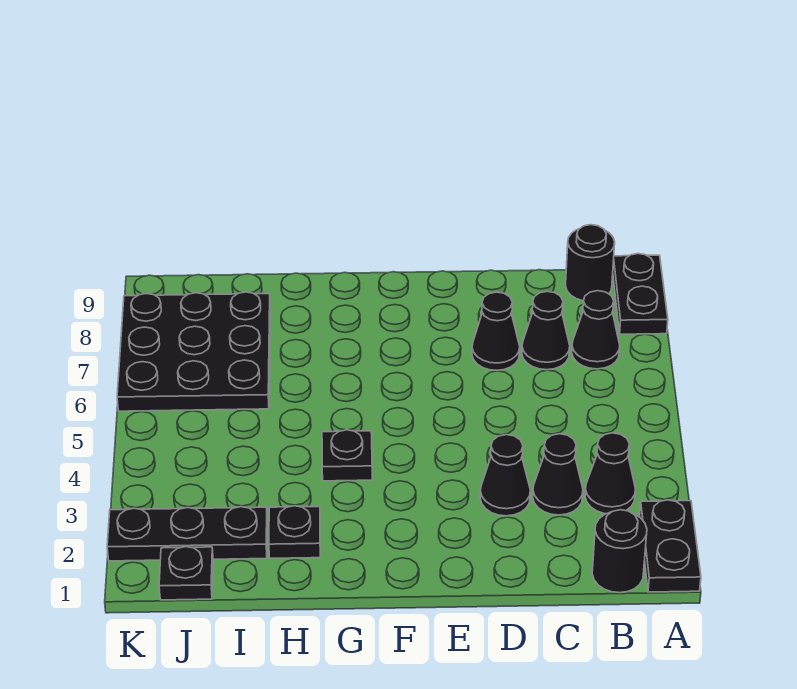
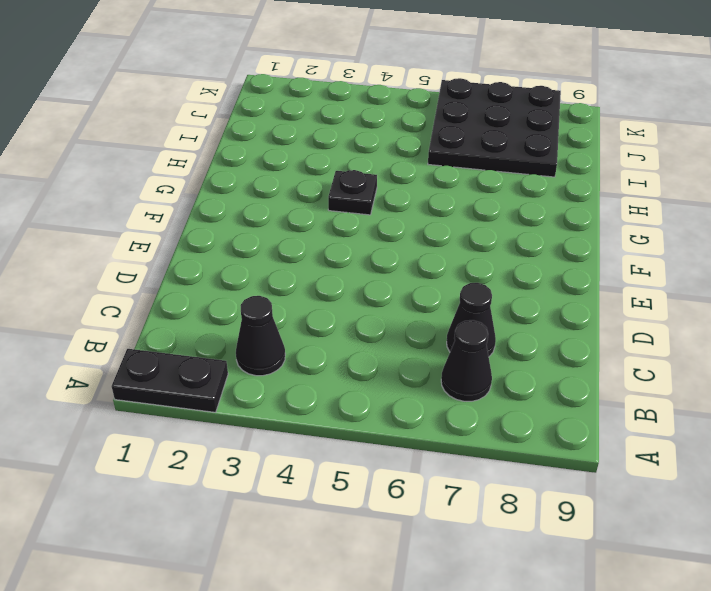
none -> black 1x2 plate [613,254,668,334]
none -> black 1x1 round brick [592,510,647,593]
none -> black 1x1 round brick [566,225,615,301]

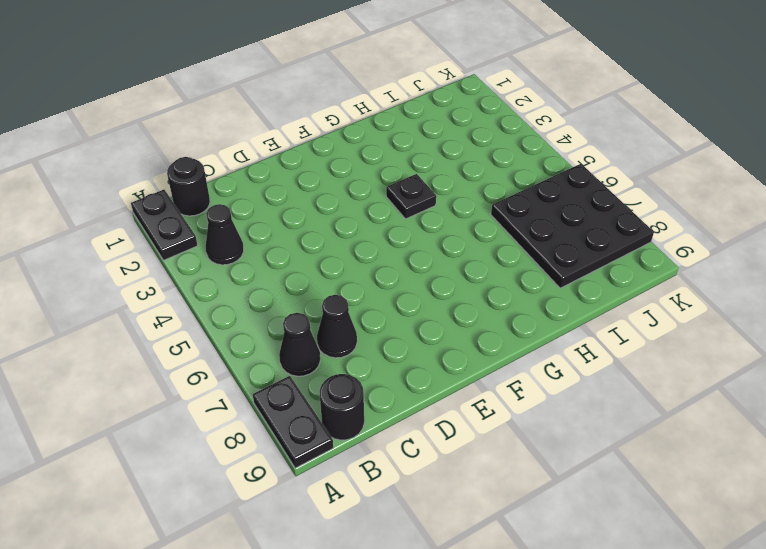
none -> black 1x1 cone [533,434,583,515]
none -> black 1x1 cone [480,435,530,516]
none -> black 1x1 cone [472,292,520,370]

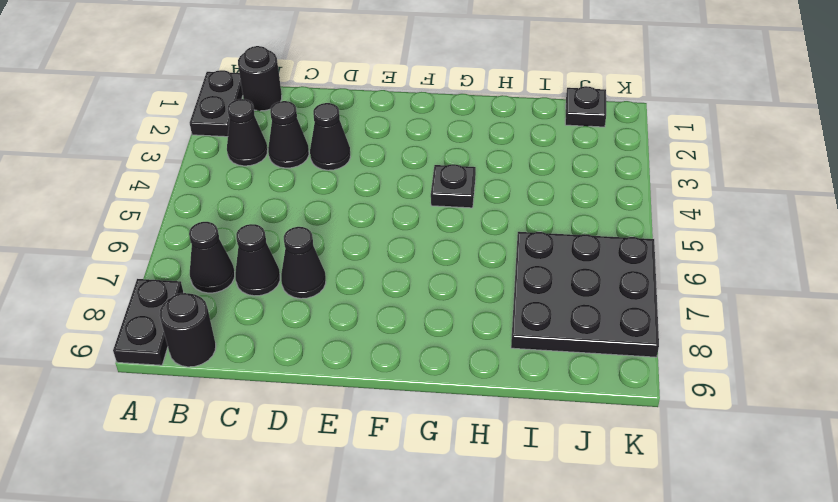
none -> black 1x1 plate [269,506,320,558]
none -> black 1x3 plate [107,507,267,561]

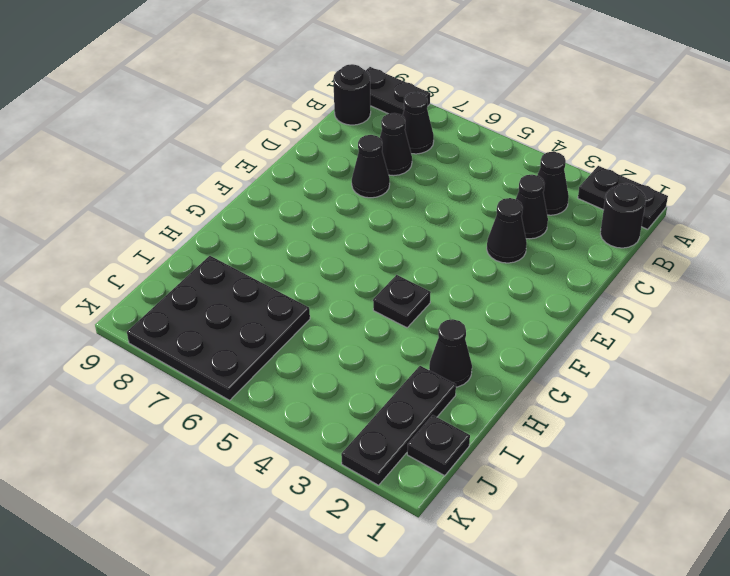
black 1x1 cone [429,319,472,387] -> black 1x1 plate [269,506,320,558]

